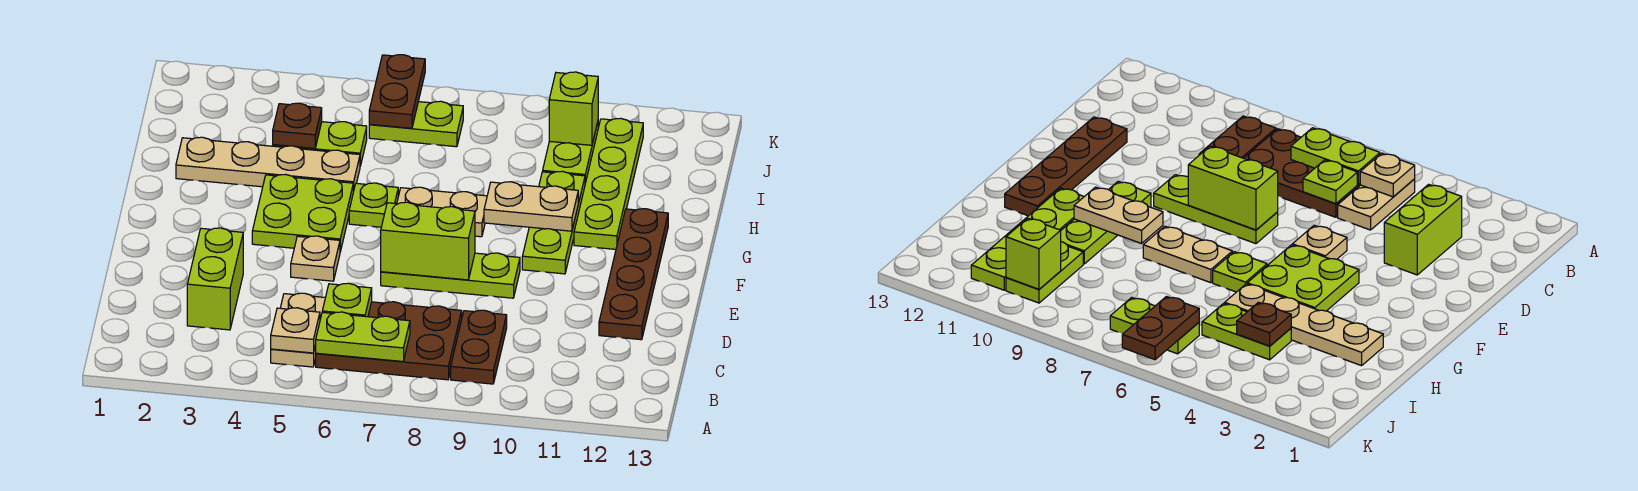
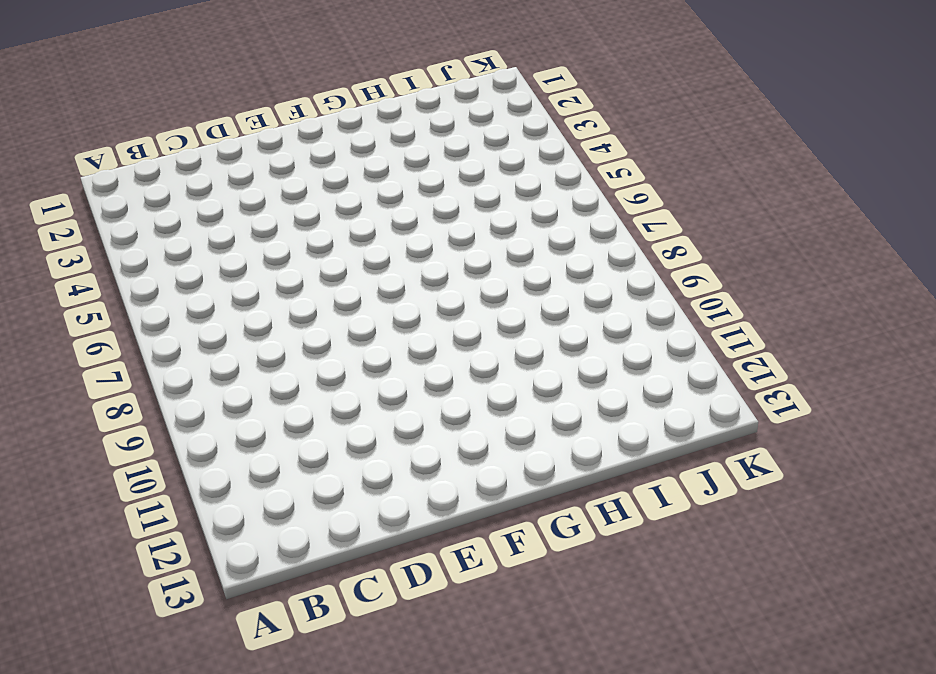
none -> tan 1x2 plate [271,293,325,367]
none -> brown 2x3 plate [316,302,462,380]
none -> brown 1x2 plate [451,310,507,384]

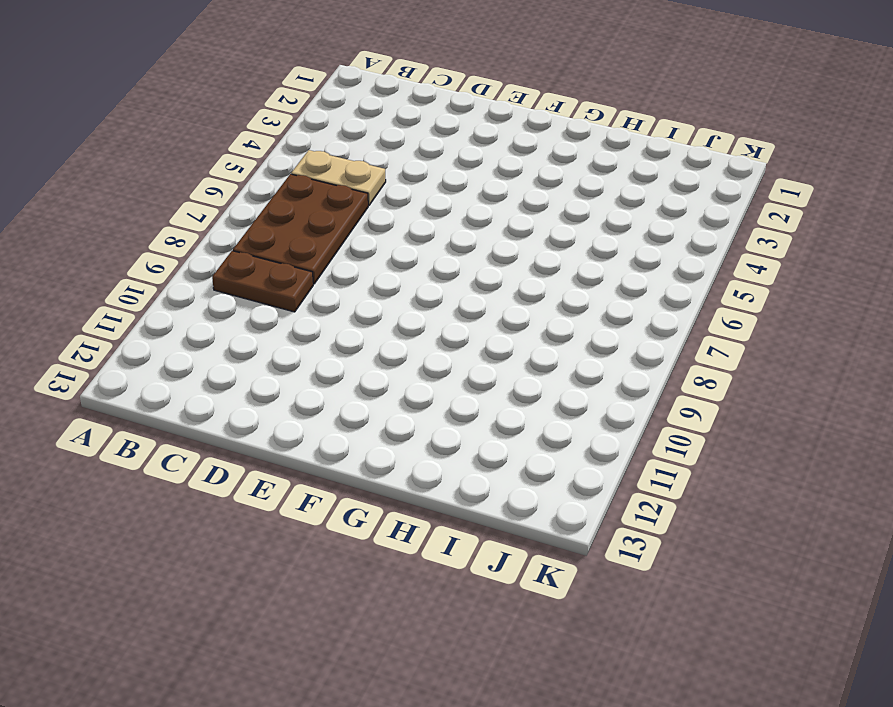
none -> lime 1x2 brick [187,228,243,330]
none -> brown 1x4 plate [599,209,668,340]
none -> tan 1x1 plate [291,236,340,281]

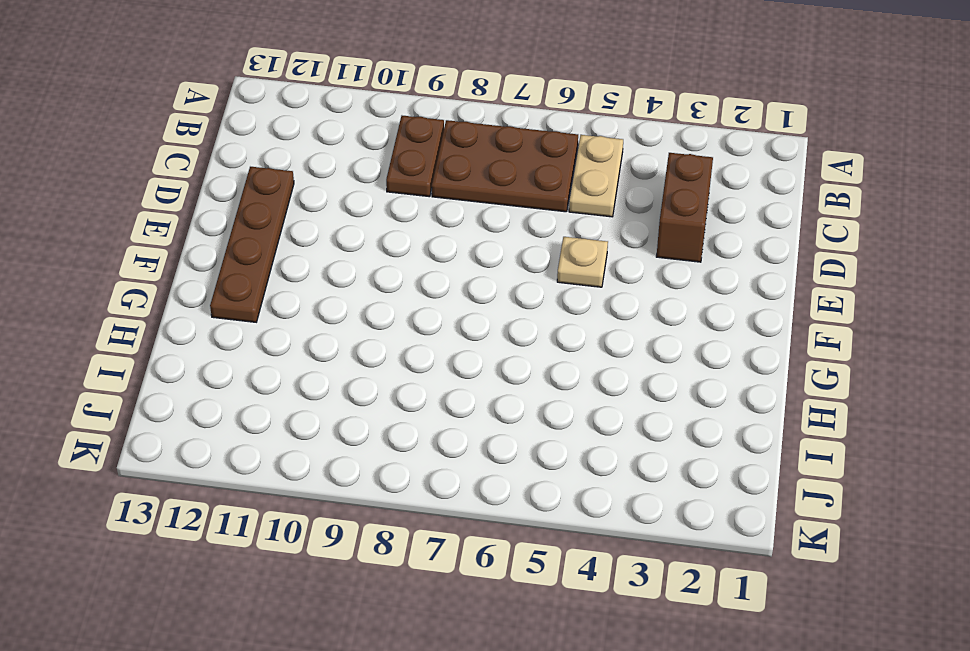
brown 1x2 brick [656,153,713,262] -> lime 1x2 brick [187,228,243,330]
none -> lime 1x3 plate [381,253,520,298]
none -> lime 2x2 plate [252,174,353,252]
none -> lime 1x3 plate [522,171,585,274]

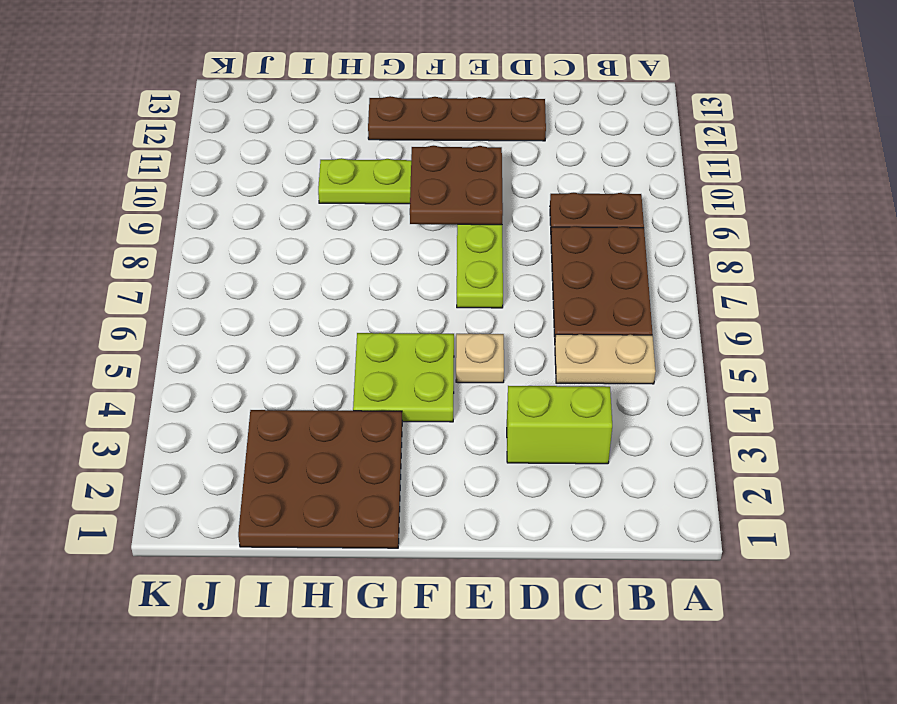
brown 2x2 plate [410,146,503,225] -> none
brown 3x3 plate [238,410,402,548] -> tan 1x4 plate [176,137,360,192]
none -> lime 1x1 plate [349,183,398,227]
none -> tan 1x2 plate [397,187,487,237]
none -> lime 1x4 plate [574,118,643,249]

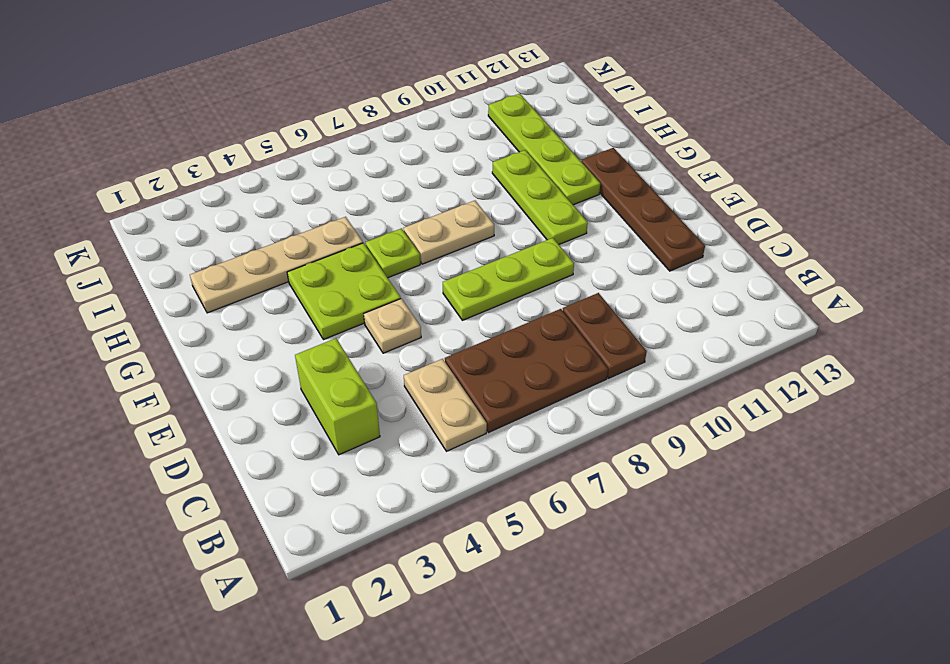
none -> lime 1x2 plate [273,122,367,166]
none -> lime 1x2 plate [543,122,598,183]
none -> lime 1x2 plate [369,101,463,147]

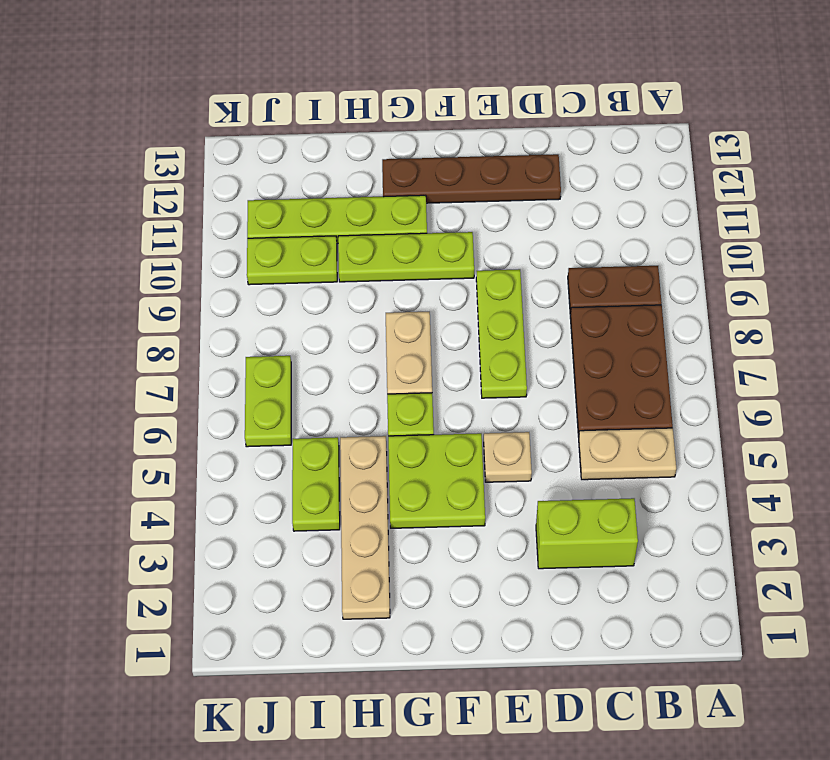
none -> tan 1x1 plate [271,308,320,353]
none -> lime 1x2 plate [316,312,410,361]
none -> lime 1x1 plate [322,283,372,317]

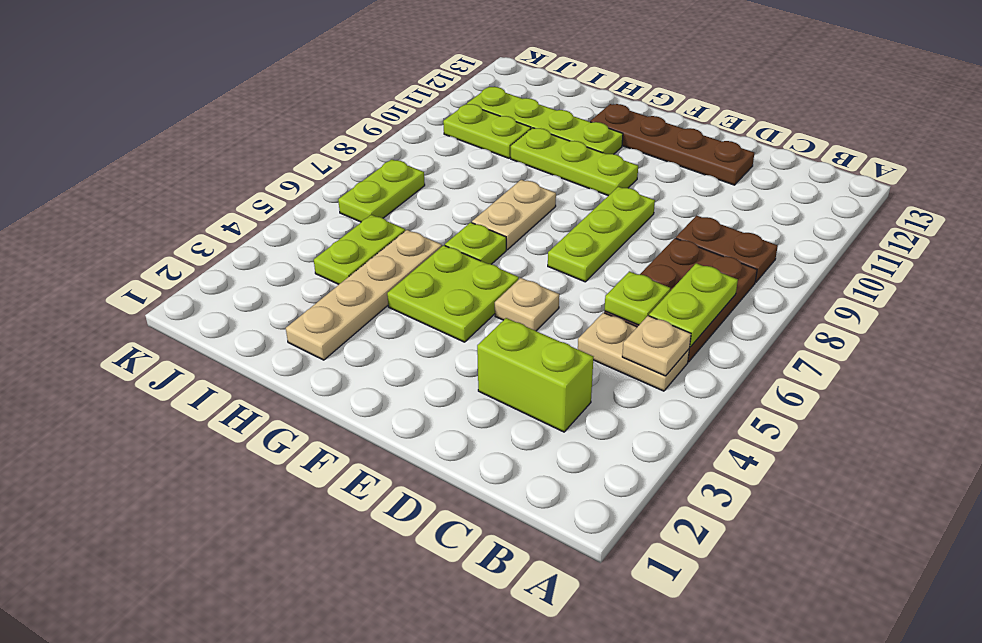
none -> lime 1x2 brick [381,202,475,280]
none -> tan 1x2 plate [484,182,578,231]
none -> brown 1x1 plate [273,103,322,148]

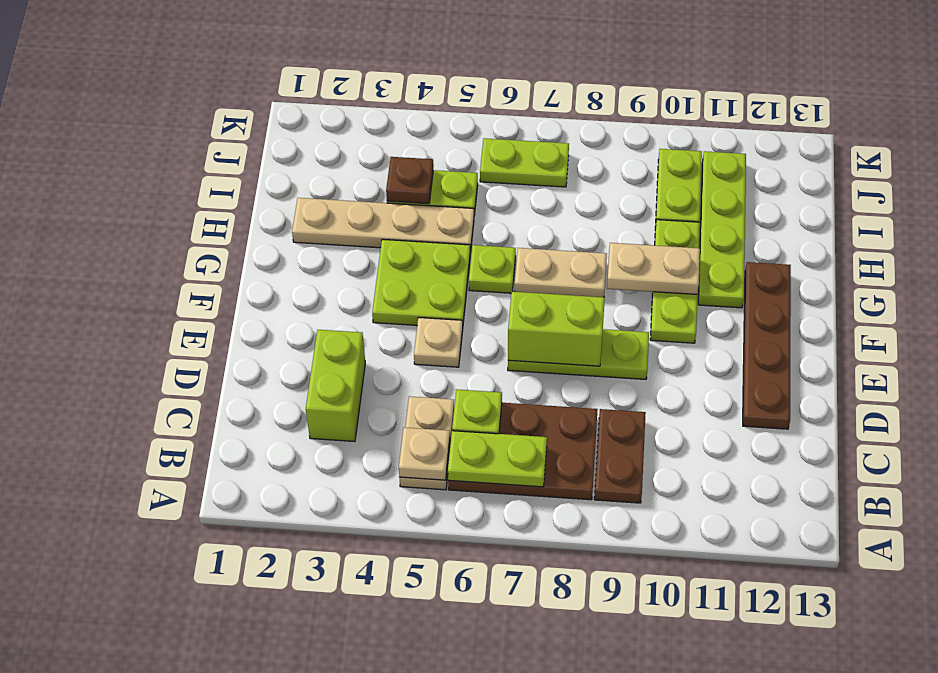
none -> brown 1x2 plate [369,55,425,128]
none -> lime 1x1 brick [549,72,598,145]

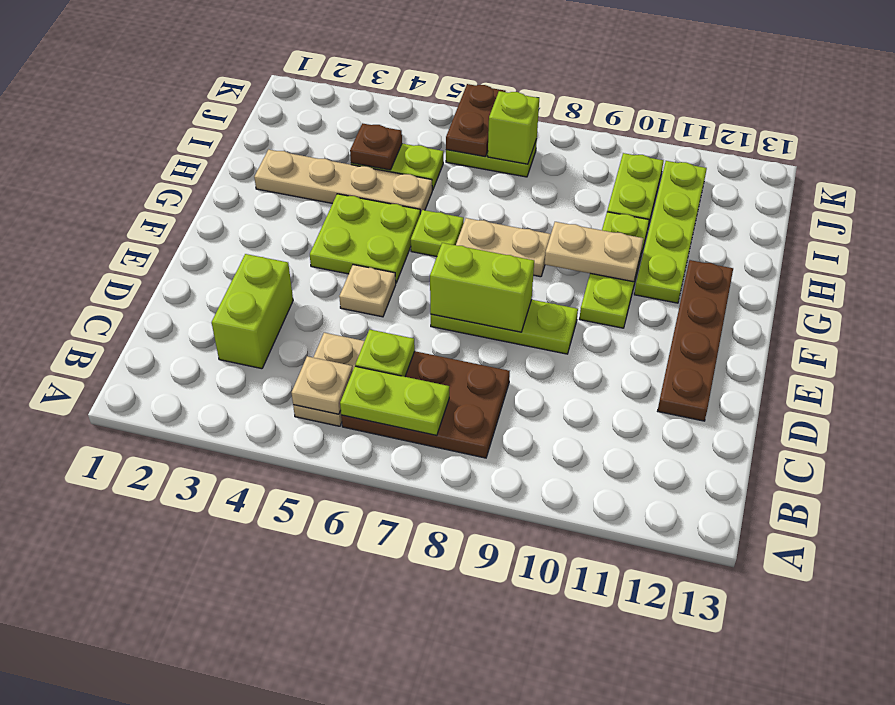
lime 1x1 brick [488,91,539,164] -> lime 1x1 brick moved to [549,72,598,145]
none -> brown 1x2 plate [451,310,507,384]

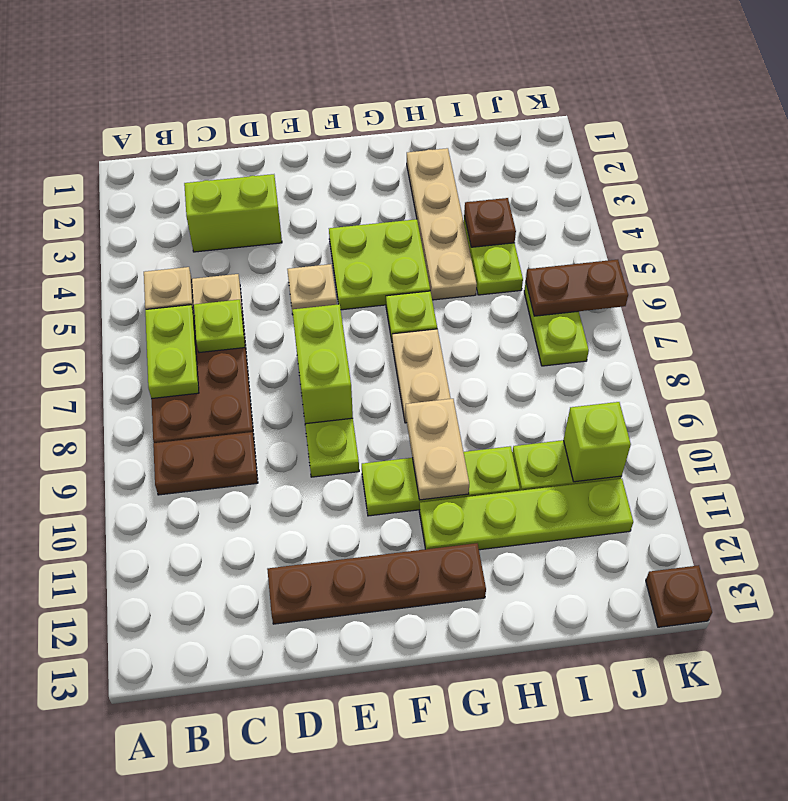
brown 1x1 plate [646,565,712,627] -> none

